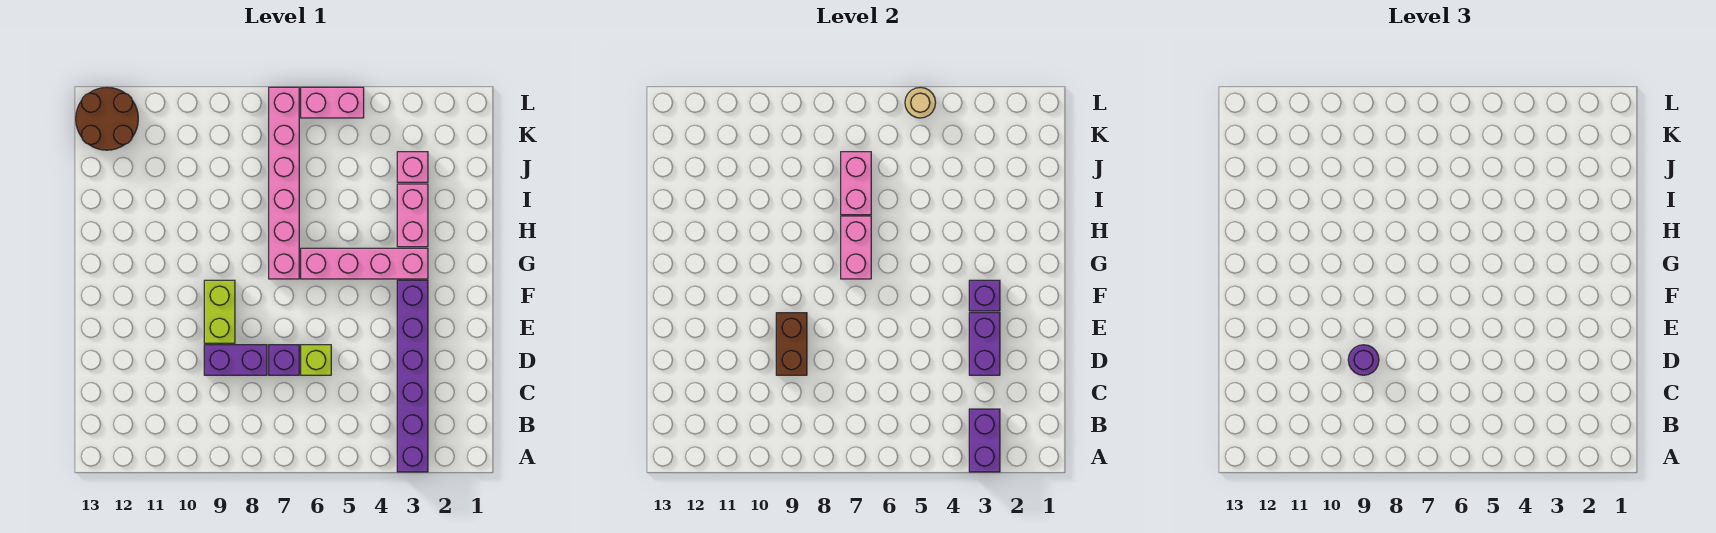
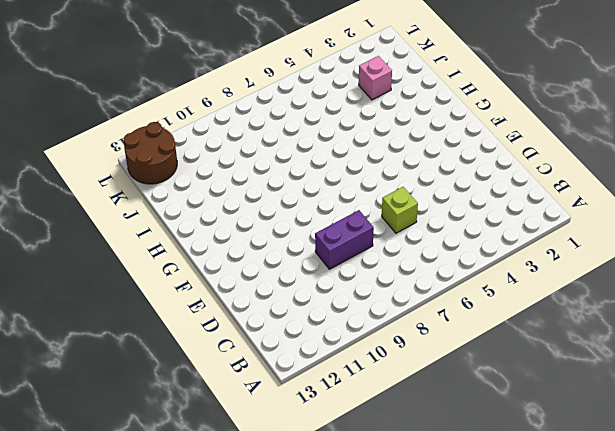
none -> purple 1x6 brick [397,280,428,472]
none -> purple 1x1 brick [269,345,299,375]
none -> lime 1x2 brick [204,280,235,343]

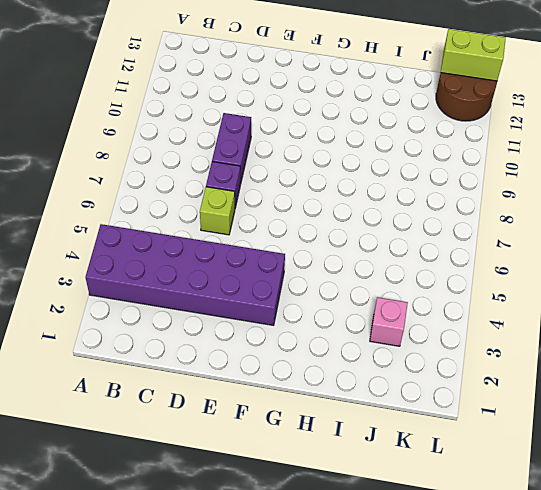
purple 2x6 brick [85,224,285,325] -> purple 1x6 brick [397,280,428,472]
lime 1x2 brick [441,29,506,81] -> lime 1x2 brick moved to [204,280,235,343]
none -> pink 1x4 brick [301,248,428,279]
none -> pink 1x6 brick [269,87,299,279]
none -> pink 1x2 brick [397,184,428,247]

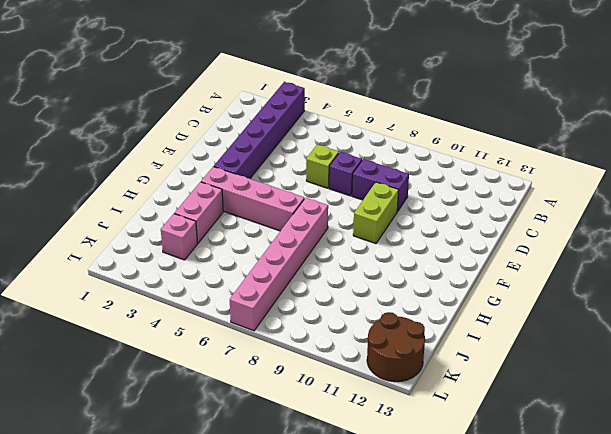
none -> pink 1x2 brick [301,87,364,118]
none -> purple 1x2 brick [969,409,1000,472]
none -> purple 1x2 brick [969,313,1000,375]

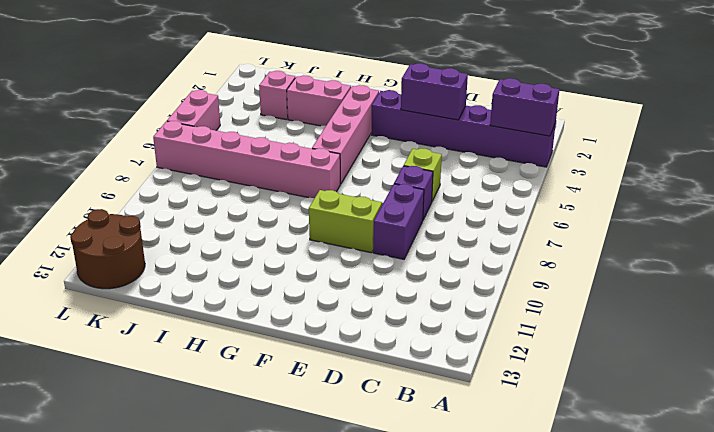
none -> brown 1x2 brick [776,313,807,375]
none -> purple 1x1 brick [969,280,1000,311]
none -> pink 1x2 brick [841,216,871,279]

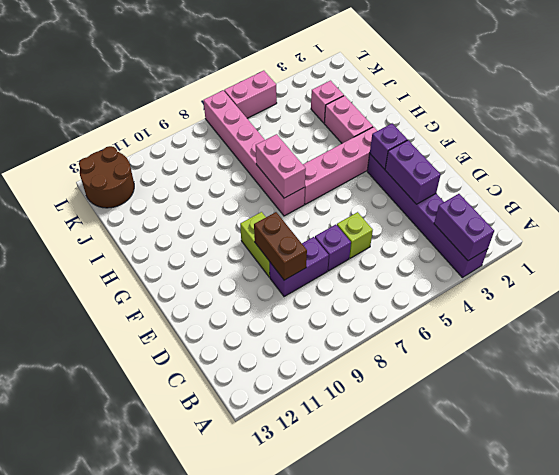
none -> pink 1x2 brick [841,152,871,215]
none -> tan 1x1 round brick [905,87,936,118]
none -> purple 1x1 round brick [1348,345,1379,375]

